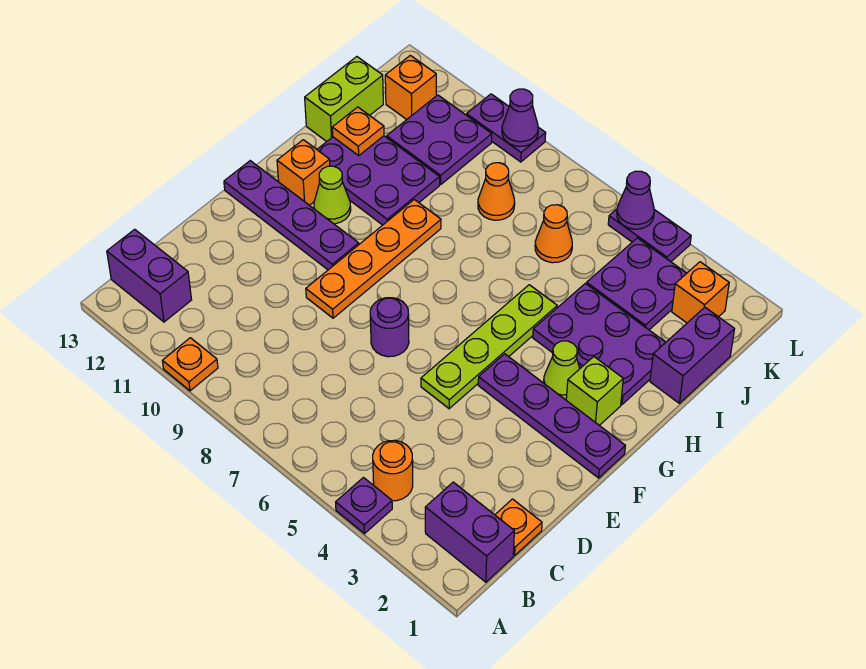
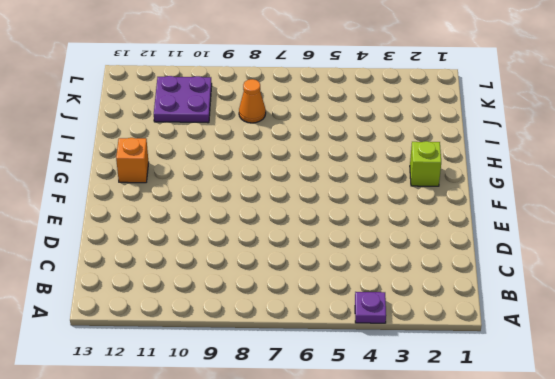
none -> orange 1x1 plate [163,338,218,391]
none -> purple 1x2 brick [425,482,514,582]
none -> orange 1x1 round brick [373,440,413,501]
none -> purple 1x2 brick [107,229,192,322]

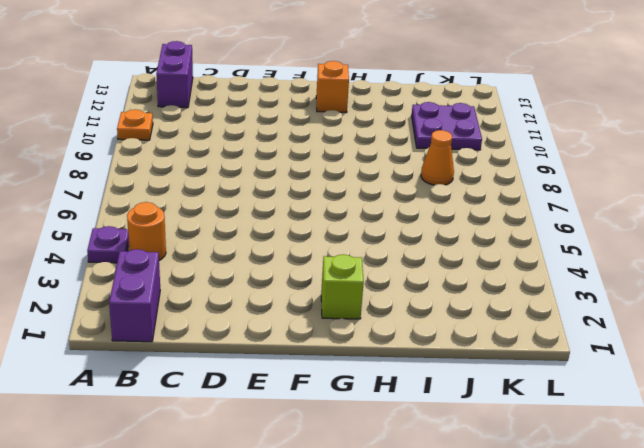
none -> orange 1x1 plate [495,499,542,556]
none -> lime 1x4 plate [421,285,557,409]
none -> purple 1x1 round brick [370,298,409,357]
none -> orange 1x4 plate [306,200,441,318]

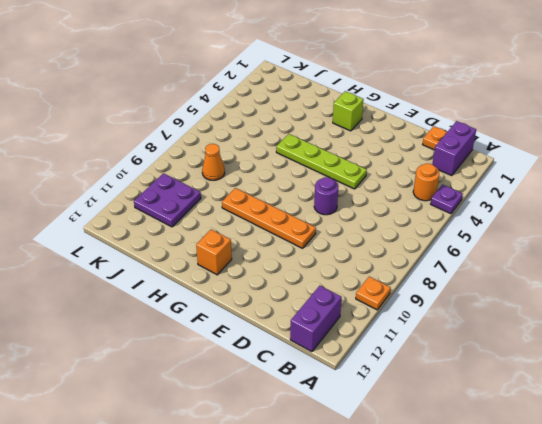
none -> purple 1x4 plate [478,354,625,478]
none -> purple 1x4 plate [224,161,359,270]
none -> lime 1x1 cone [544,341,580,399]
none -> lime 1x1 cone [314,166,351,224]

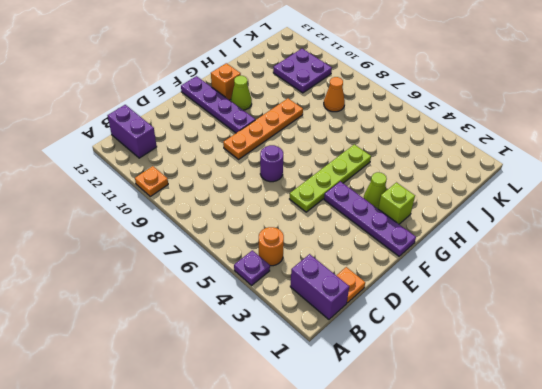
none -> purple 2x3 plate [533,283,666,405]
none -> purple 2x3 plate [317,136,440,225]
none -> purple 1x2 brick [650,307,734,403]
none -> lime 1x2 brick [305,57,383,141]

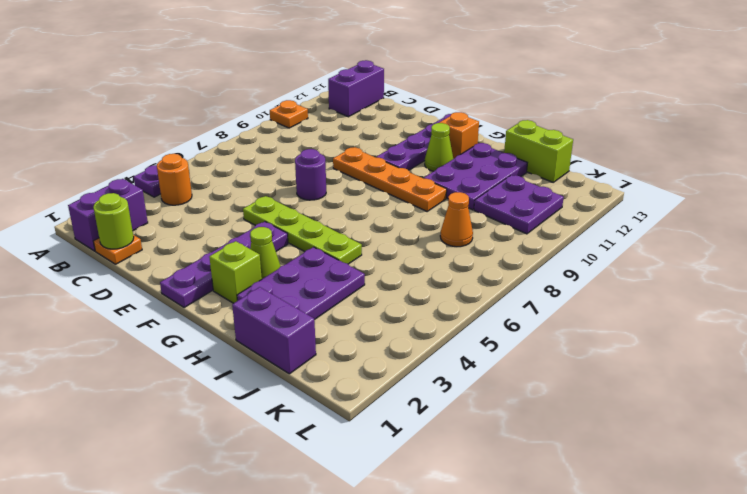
lime 1x1 round brick [93,193,134,249] -> none
none -> purple 2x2 plate [586,238,687,330]
none -> orange 1x1 cone [535,205,572,263]
none -> orange 1x1 brick [672,262,729,323]
none -> orange 1x1 brick [385,55,436,119]

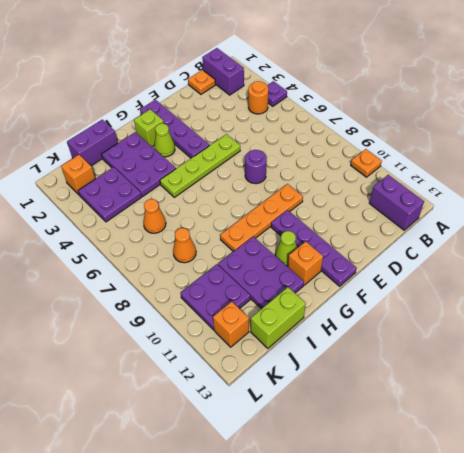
none -> purple 1x2 plate [608,209,691,262]
none -> purple 1x2 plate [467,94,546,162]
none -> orange 1x1 plate [332,107,384,155]
none -> purple 1x1 cone [617,171,654,229]

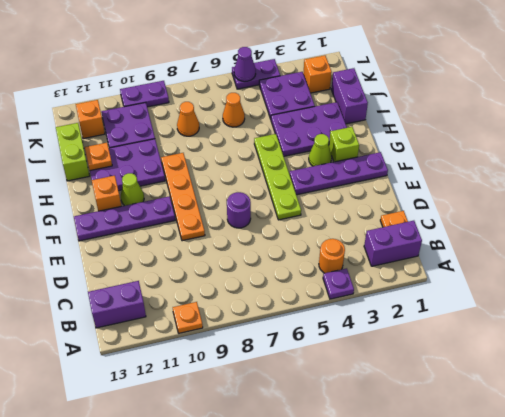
none -> purple 1x1 cone [502,89,538,147]

